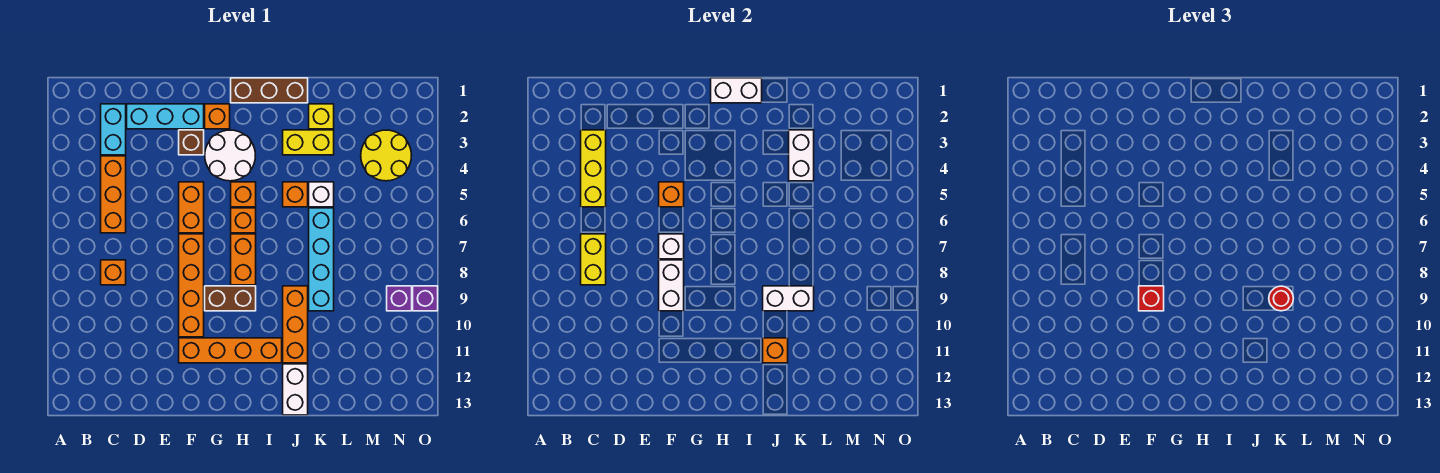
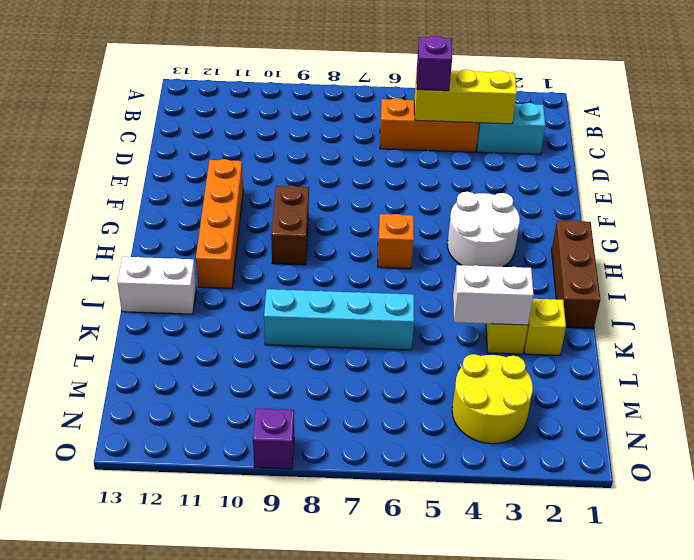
purple 1x1 brick [417,36,452,91] -> purple 1x1 brick moved to [387,286,412,311]
none -> orange 1x1 brick [101,260,126,285]
none -> cyan 1x3 brick [127,104,204,129]
none -> brown 1x1 brick [179,130,204,155]
none -> orange 1x2 brick [179,182,204,233]

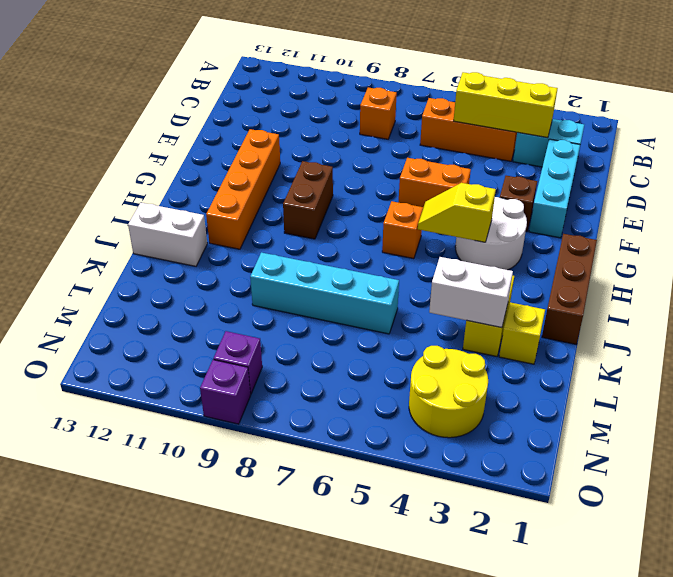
yellow 1x2 slope [418,183,496,242] -> none
none -> orange 1x4 brick [179,234,204,337]
none -> orange 1x1 brick [205,104,230,129]
none -> orange 1x1 brick [231,182,256,207]
none -> orange 1x2 brick [231,234,256,285]

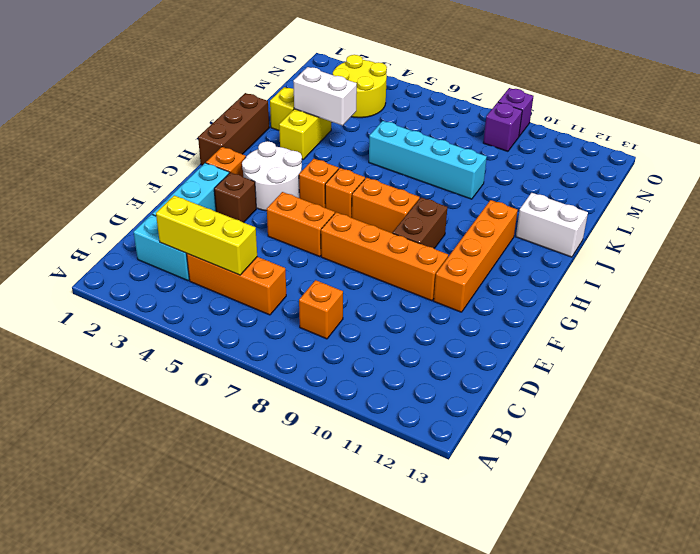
none -> orange 1x1 brick [283,182,308,207]
none -> orange 1x3 brick [283,286,308,363]
none -> white 1x1 brick [309,182,334,207]
none -> yellow 1x2 brick [581,234,606,285]

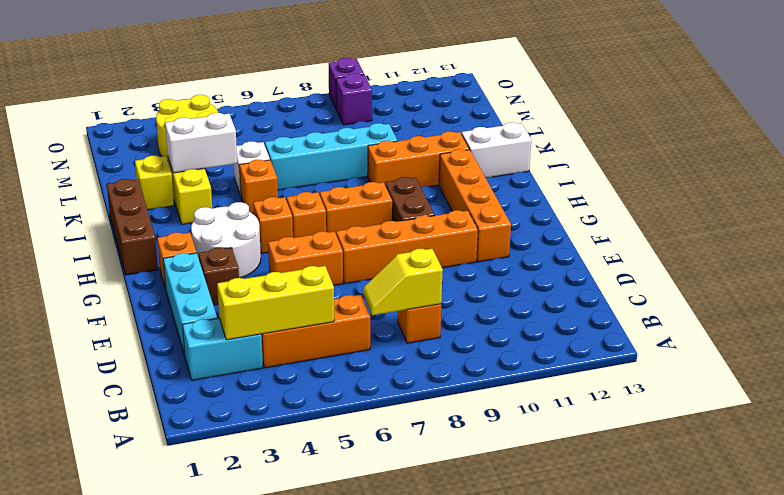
yellow 1x2 slope [363,249,443,315] -> yellow 1x2 brick [581,234,606,285]
none -> orange 1x1 brick [659,182,684,207]
none -> white 1x1 brick [659,234,684,259]
none -> white 1x2 brick [659,260,684,311]
none -> white 1x2 brick [711,78,762,103]

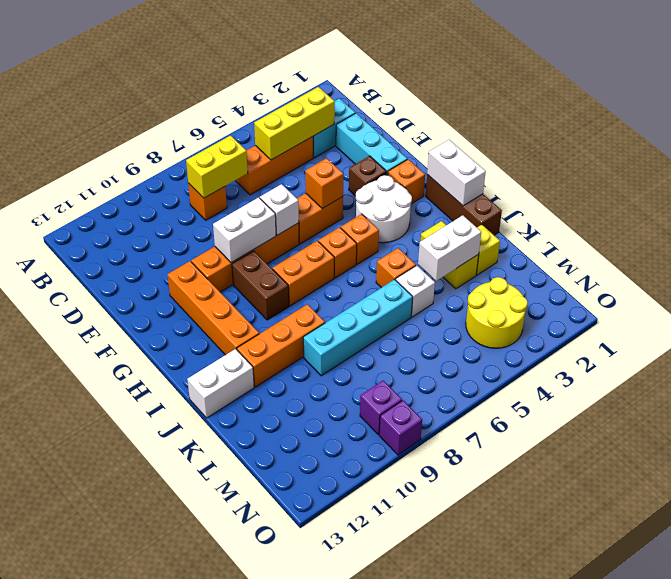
none -> white 1x2 brick [763,286,814,311]
none -> orange 1x1 brick [763,338,788,363]
none -> red 1x1 brick [1139,286,1164,311]
none -> red 1x1 round brick [1269,286,1293,311]

